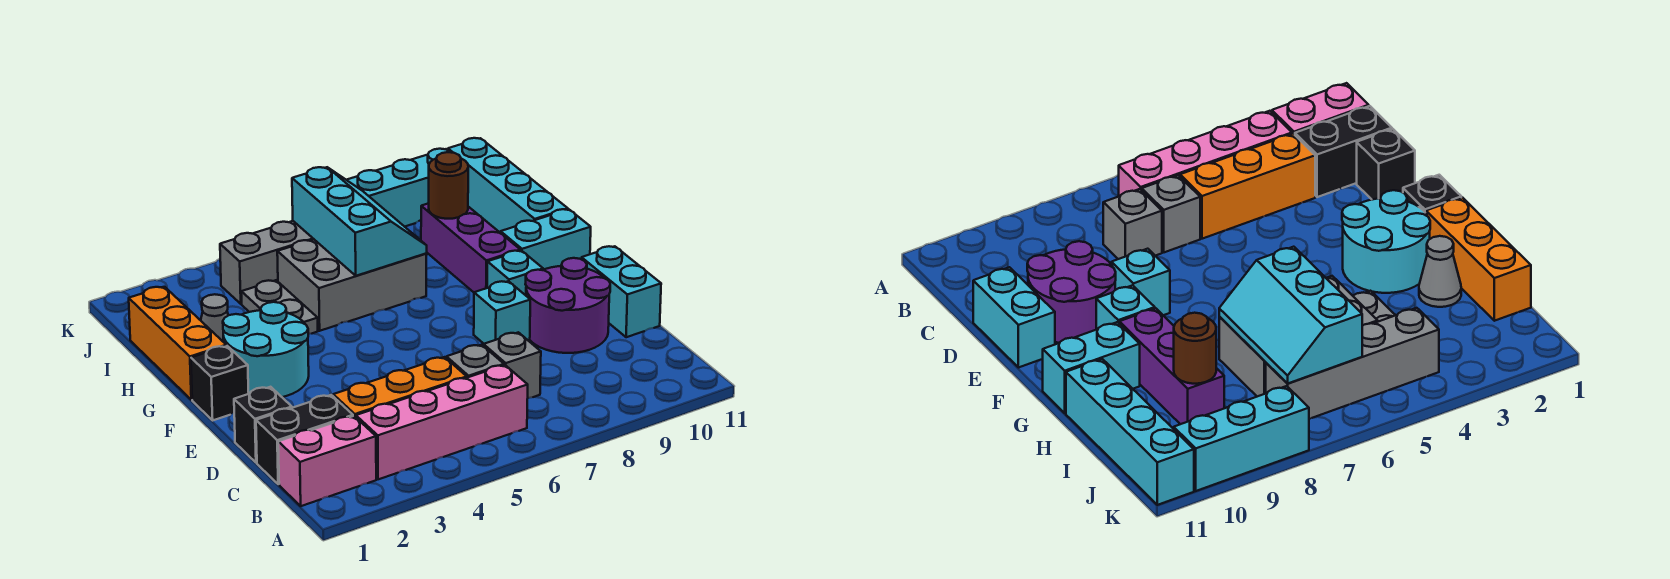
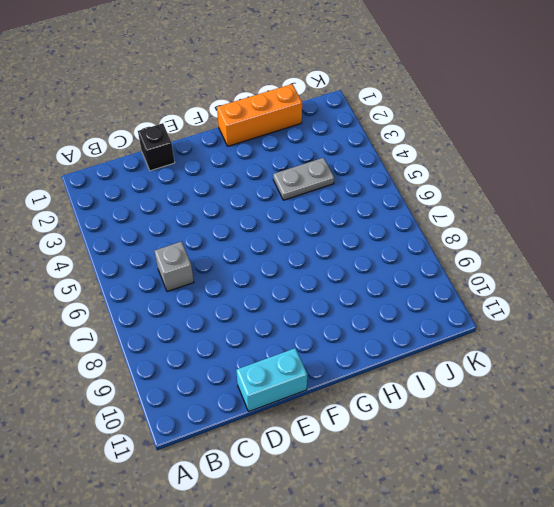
none -> pink 1x2 brick [278,416,376,506]
none -> pink 1x4 brick [356,365,528,479]
none -> black 1x2 brick [256,395,353,484]

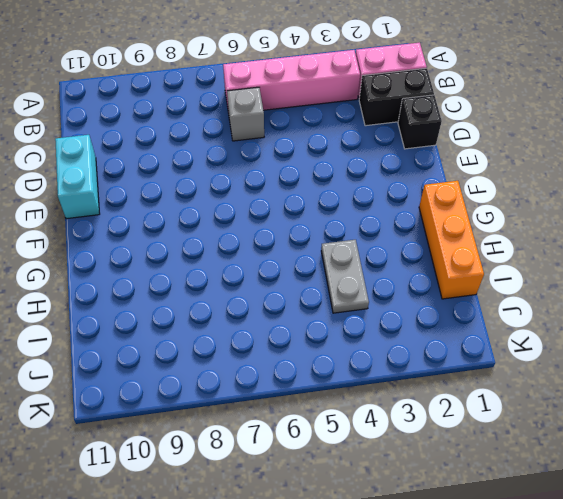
none -> orange 1x3 brick [333,357,467,417]
none -> grey 1x1 brick [483,332,541,398]
none -> purple 2x2 round brick [525,258,610,353]

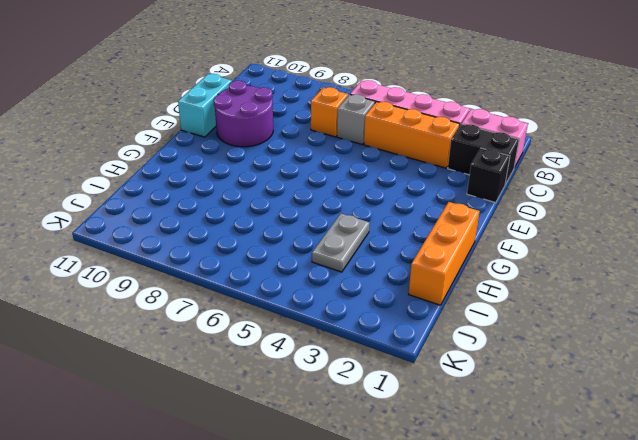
orange 1x1 brick [311,87,348,137] -> grey 1x1 brick [483,332,541,398]
none -> cyan 1x1 brick [474,281,530,344]
none -> black 1x1 brick [191,346,249,420]
none -> cyan 2x2 round brick [223,302,309,397]

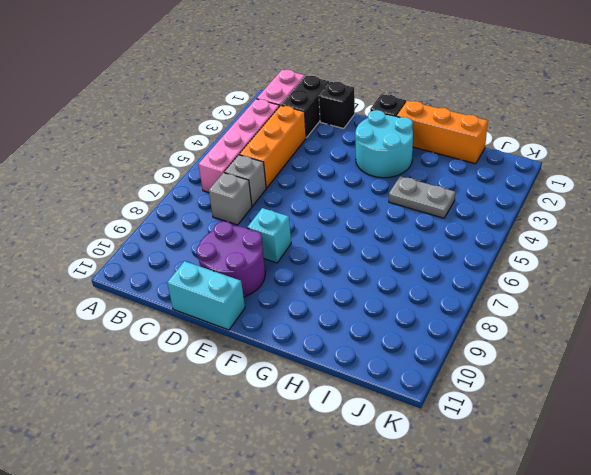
none -> cyan 1x1 brick [487,251,543,295]
none -> purple 1x3 brick [421,203,520,292]
none -> cyan 1x2 brick [501,209,591,270]

